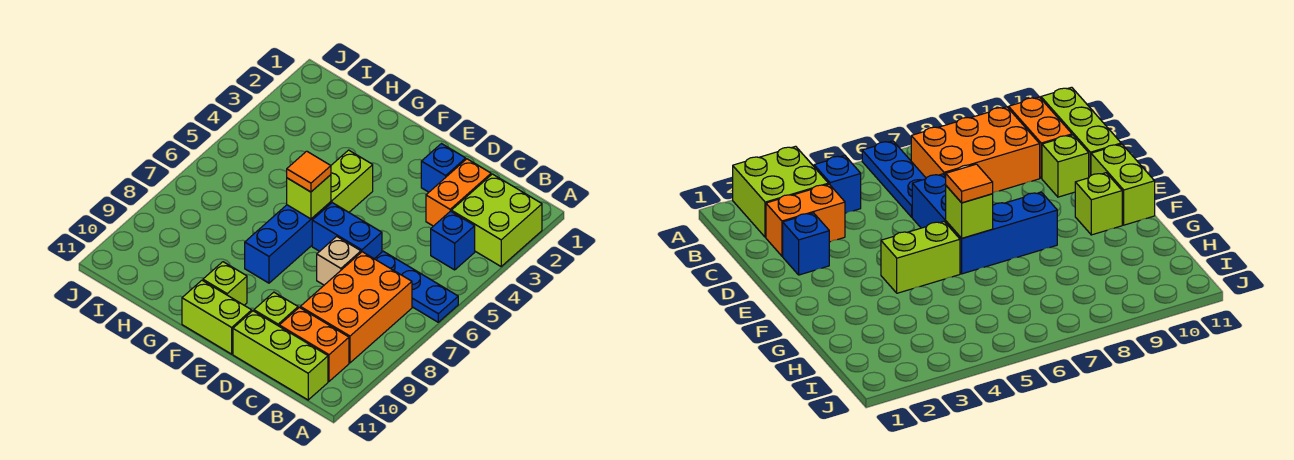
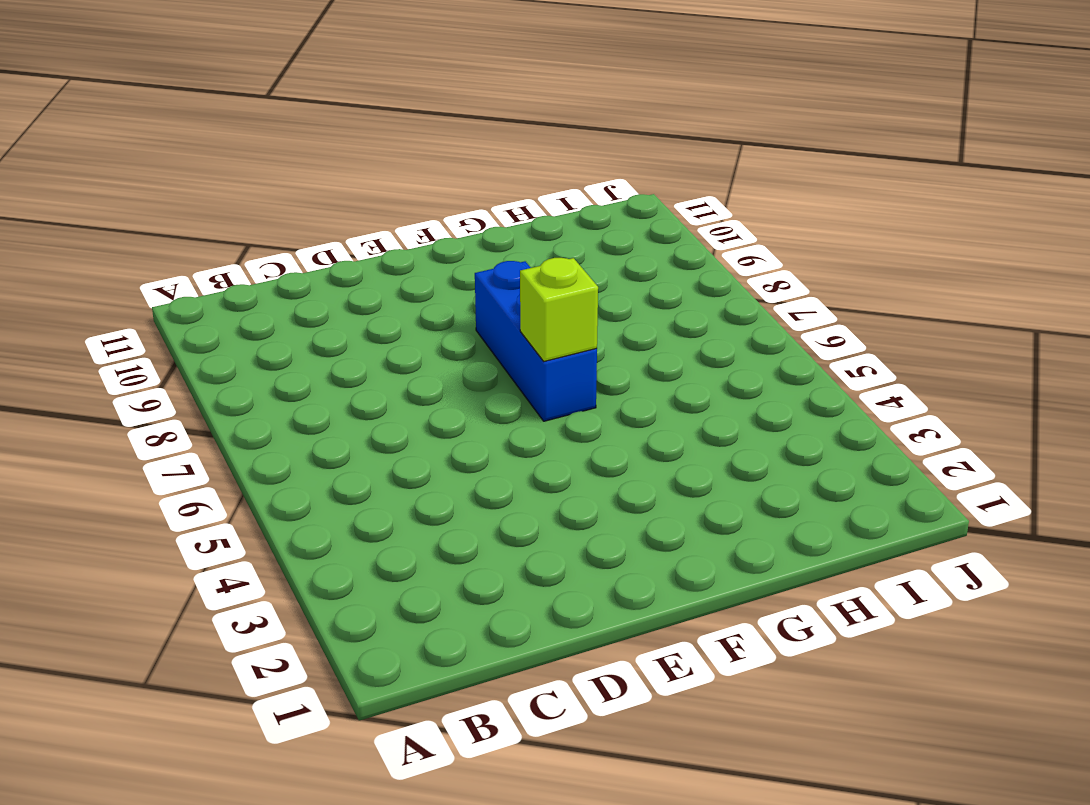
none -> lime 2x2 brick [451,174,542,266]
none -> blue 1x3 plate [375,251,458,322]
none -> blue 1x1 brick [431,211,475,270]

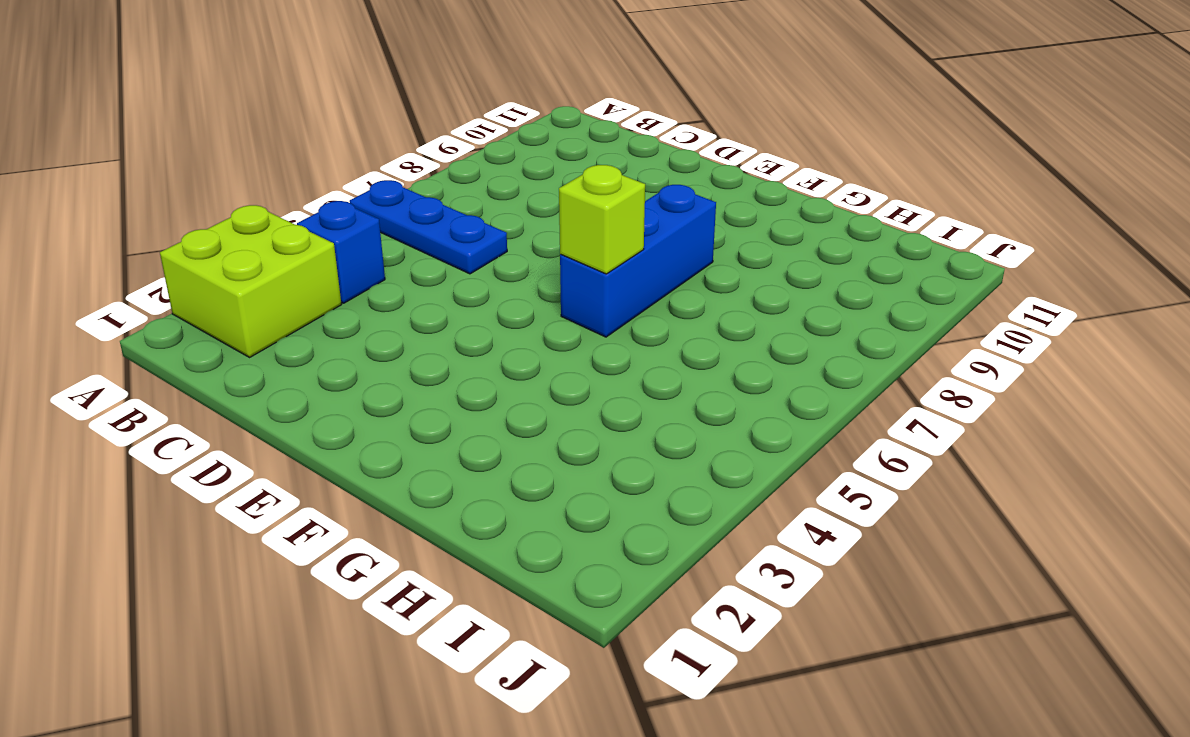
none -> orange 2x3 brick [300,252,412,363]
none -> orange 1x2 brick [279,307,349,381]
none -> lime 1x3 brick [233,311,328,400]

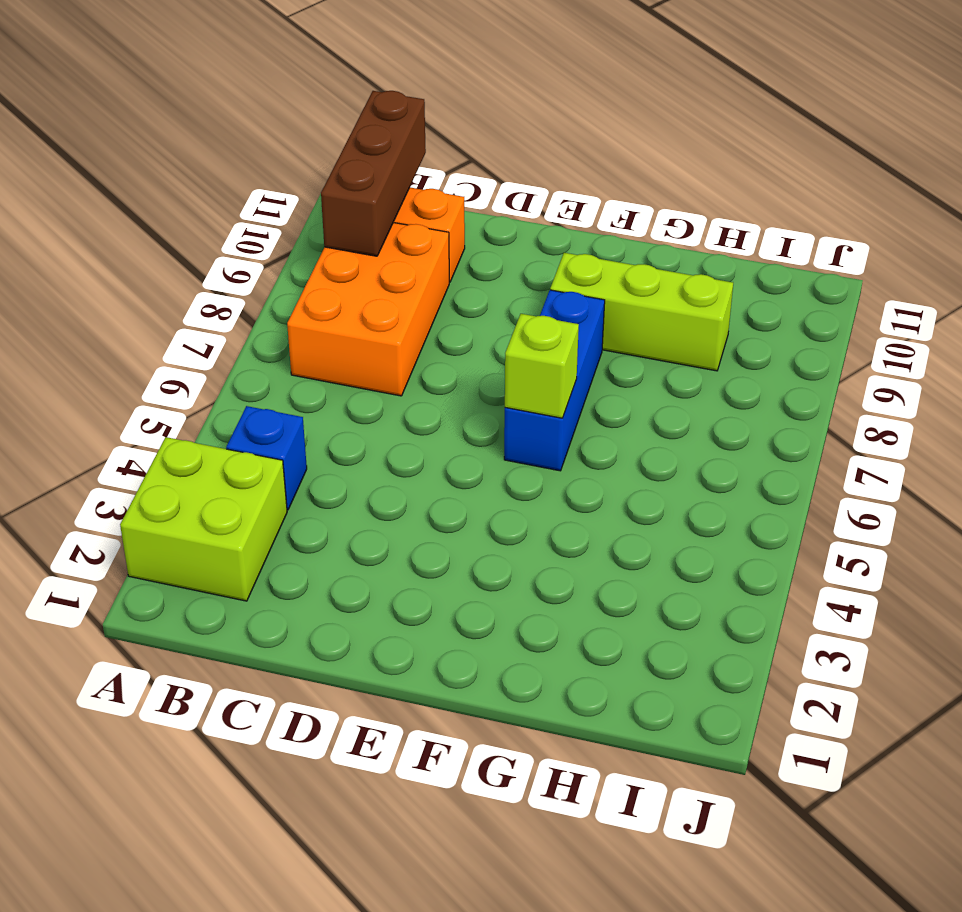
brown 1x3 brick [321,91,426,256] -> none
lime 1x3 brick [550,253,733,371] -> lime 1x3 brick moved to [233,311,328,400]
none -> blue 1x3 plate [375,251,458,322]
none -> orange 1x2 brick [426,159,491,226]
none -> blue 1x1 brick [421,144,466,192]

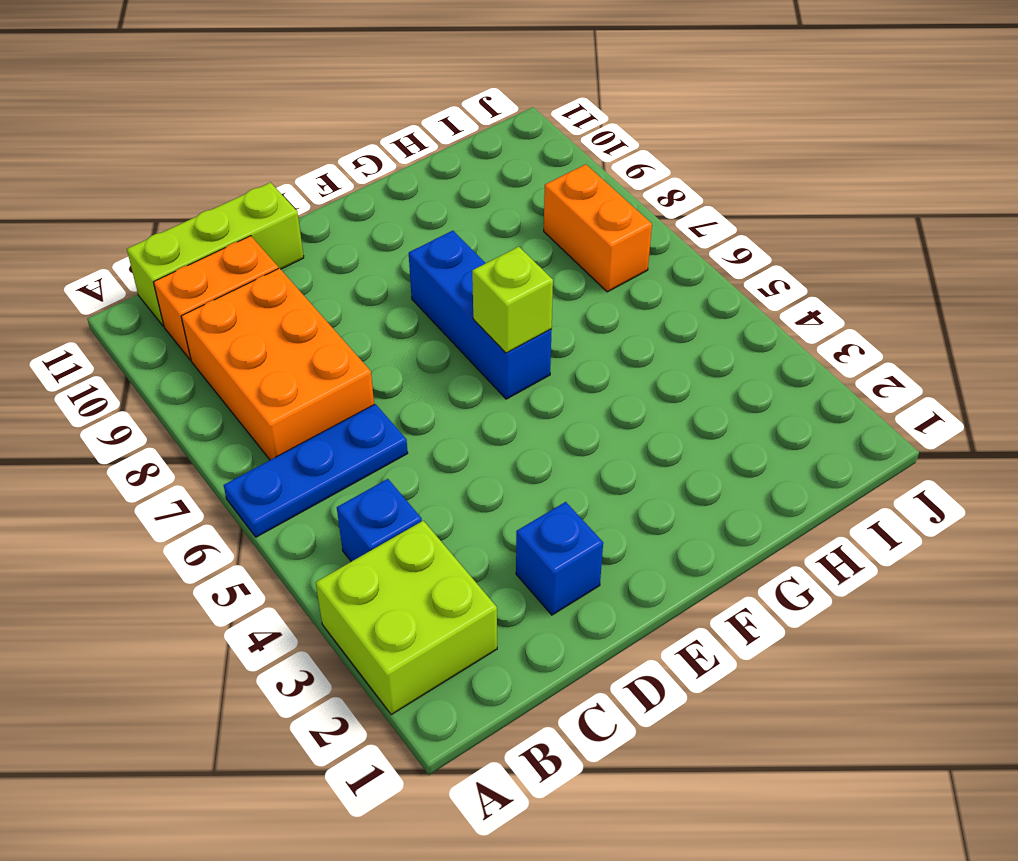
orange 1x2 brick [544,164,652,292] -> orange 1x2 brick moved to [426,159,491,226]
none -> blue 1x2 brick [312,203,382,259]
none -> tan 1x1 brick [317,236,361,285]
none -> lime 1x1 brick [254,292,298,326]

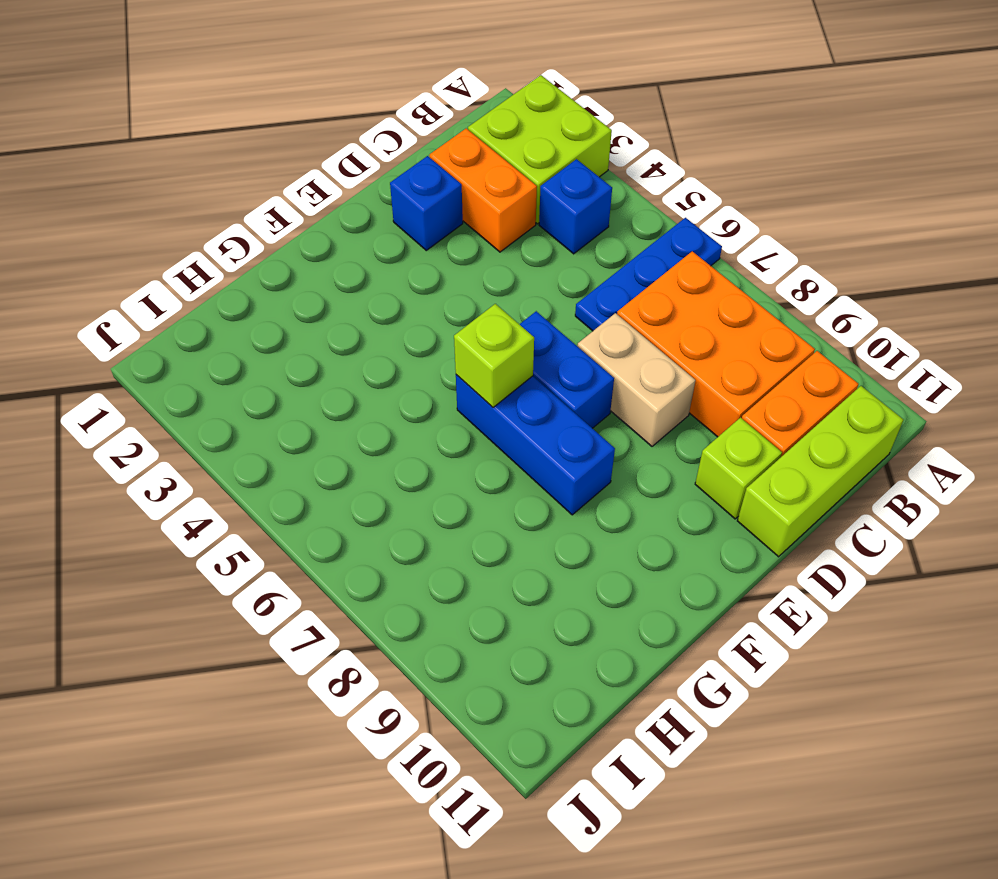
tan 1x2 brick [577,313,696,446] -> tan 1x1 brick [317,236,361,285]
blue 1x2 brick [520,311,614,428] -> blue 1x2 brick turned to [312,203,382,259]
none -> lime 1x2 brick [182,280,252,354]
none -> lime 1x2 brick [331,150,373,212]
none -> lime 1x1 brick [203,262,247,305]

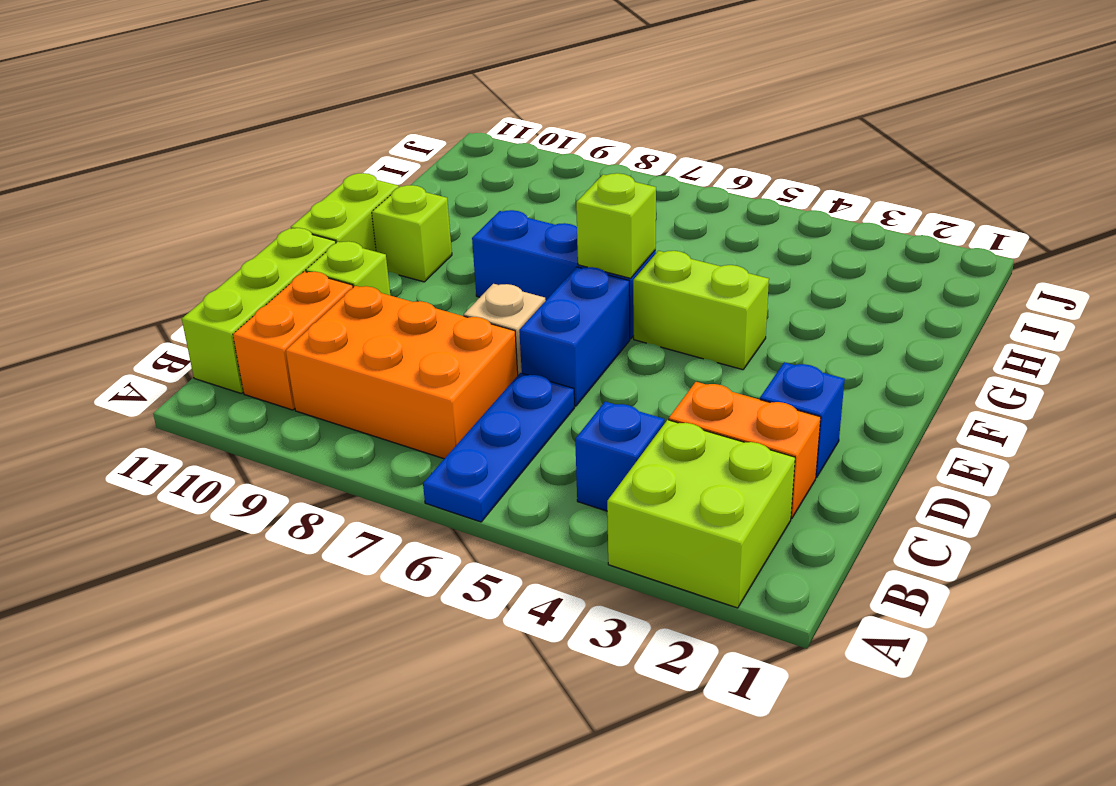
none -> orange 1x1 tile [287,151,331,192]

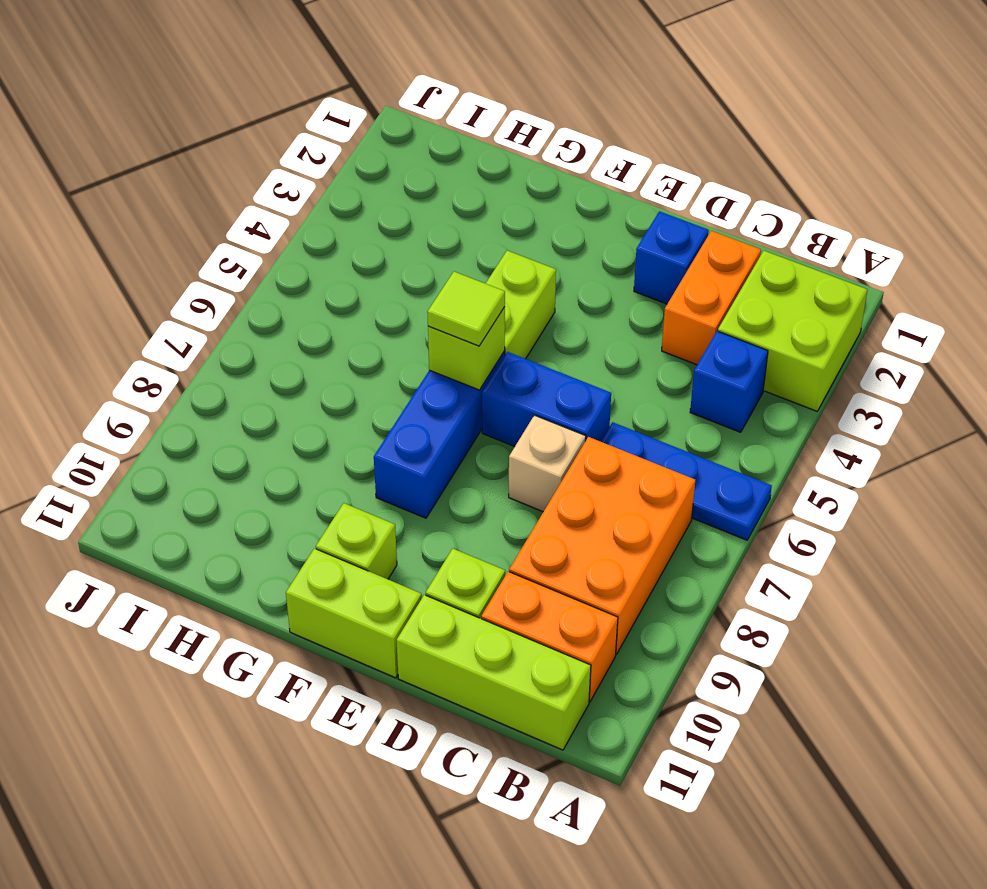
lime 1x1 tile [427,272,505,346] -> orange 1x1 tile [287,151,331,192]

